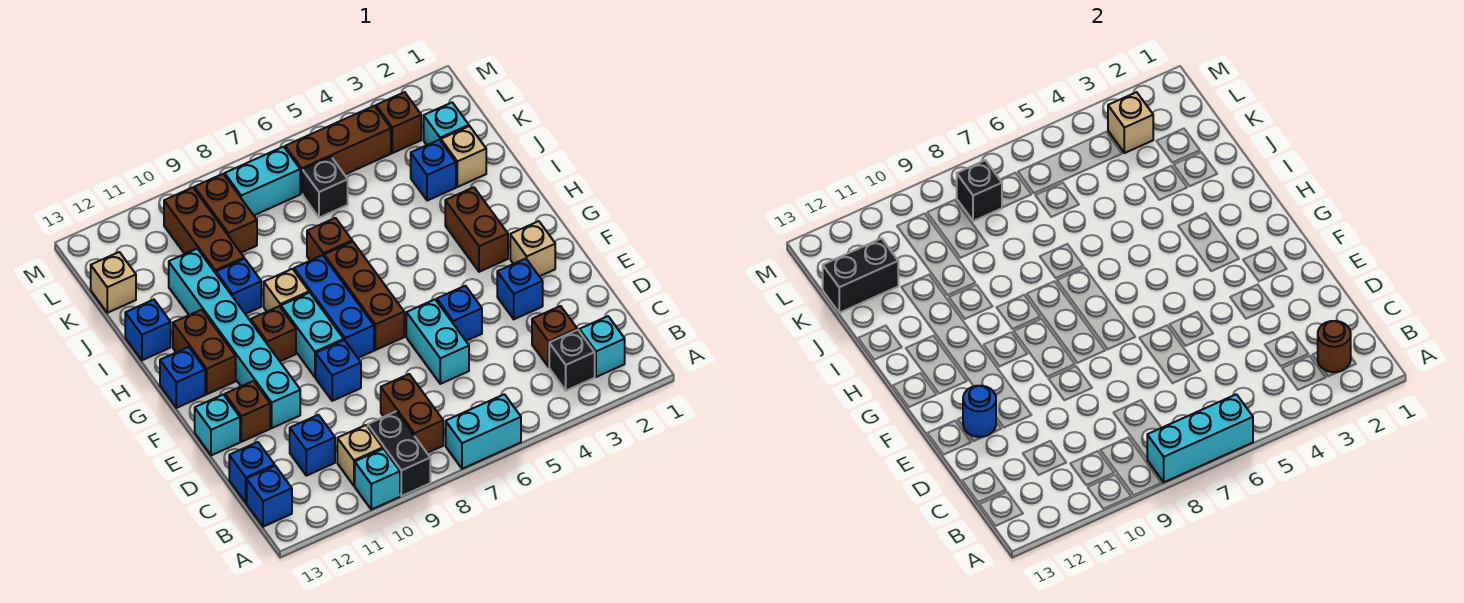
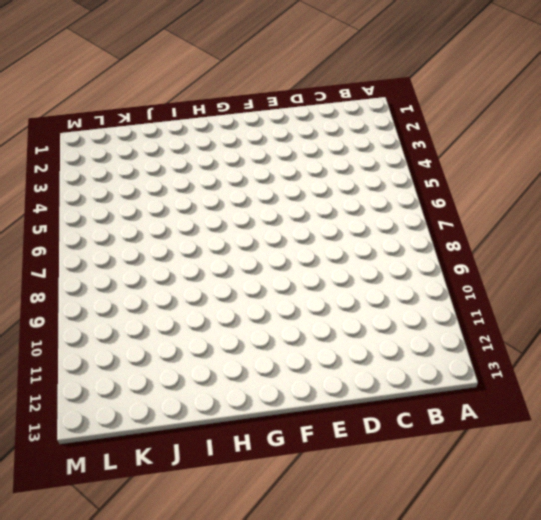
none -> cyan 1x2 brick [446,394,521,469]
none -> black 1x2 brick [368,411,430,496]
none -> cyan 1x1 brick [355,449,400,510]
none -> cyan 1x1 brick [579,316,625,377]

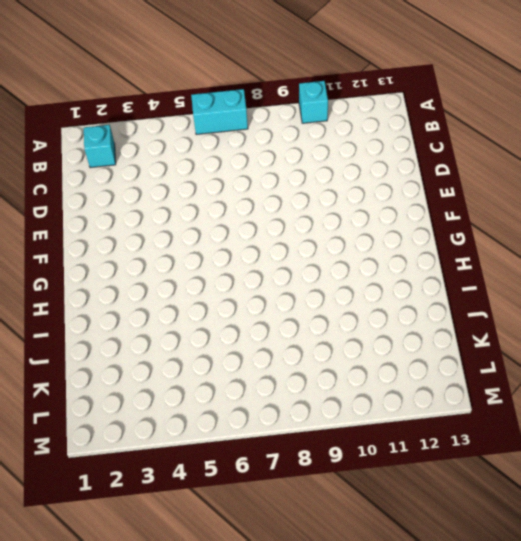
none -> black 1x2 brick [368,411,430,496]
none -> black 1x1 brick [549,330,595,390]
none -> brown 1x2 brick [381,374,443,453]
none -> tan 1x1 brick [337,425,383,486]

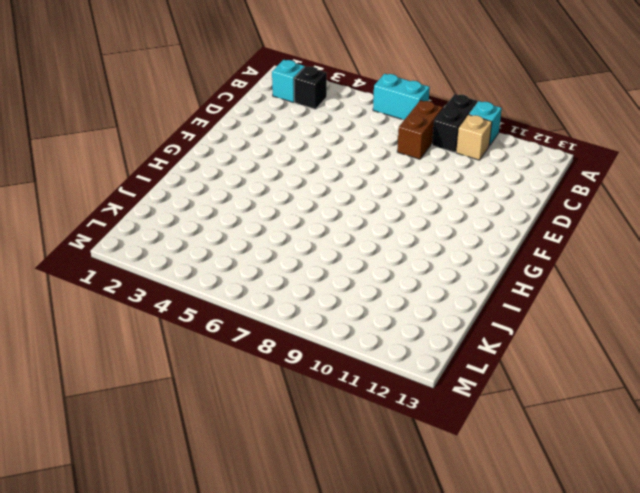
none -> blue 1x1 brick [247,466,292,527]
none -> brown 1x1 brick [532,306,577,367]
none -> blue 1x1 brick [290,415,335,476]
none -> blue 1x1 brick [229,442,275,503]

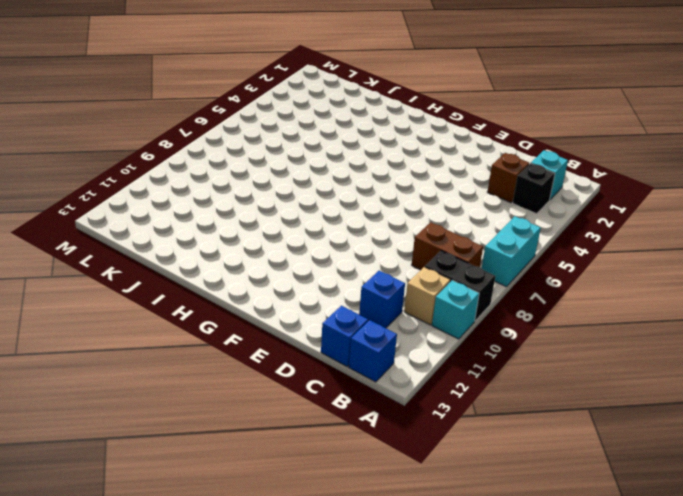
none -> cyan 1x2 brick [406,300,469,384]
none -> blue 1x1 brick [497,259,543,319]
none -> blue 1x1 brick [437,286,482,341]
none -> blue 1x1 brick [316,340,361,401]

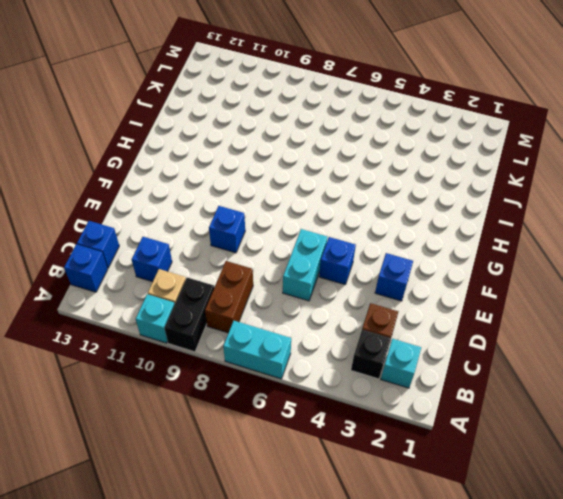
none -> cyan 1x6 brick [169,249,300,428]
none -> brown 1x1 brick [225,381,270,442]
none -> cyan 1x1 brick [195,395,240,455]
none -> tan 1x1 brick [510,221,555,276]

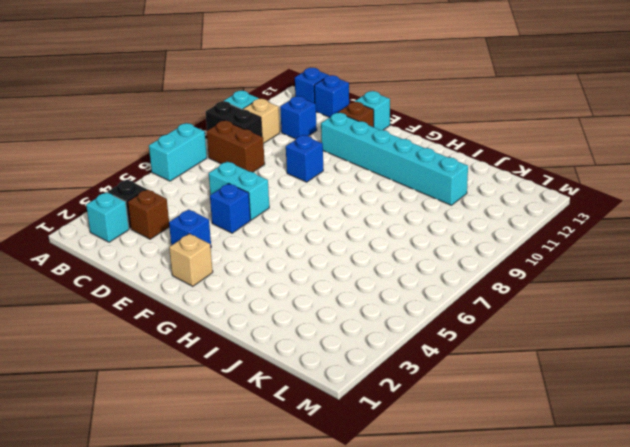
none -> brown 1x3 brick [324,242,404,350]
none -> blue 1x3 brick [294,255,374,358]
none -> cyan 1x2 brick [281,293,344,377]
none -> brown 1x2 brick [445,187,508,272]

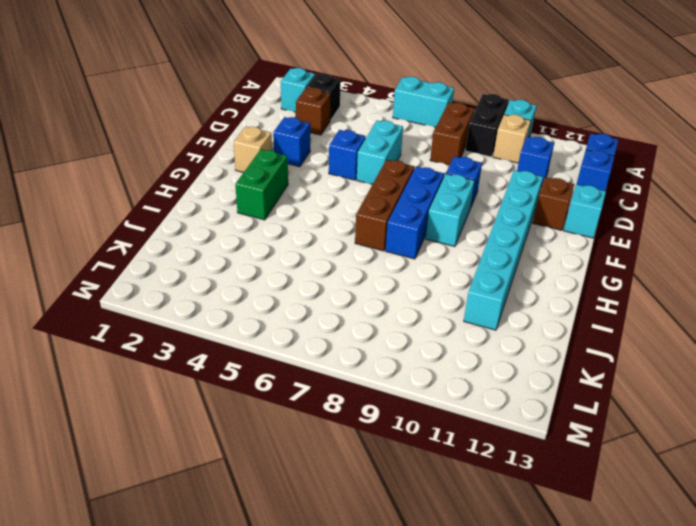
green 1x2 brick [235,149,288,220] -> brown 1x2 brick [445,187,508,272]
none -> brown 1x1 brick [251,306,296,361]
none -> brown 1x2 brick [173,310,236,394]
none -> blue 1x1 brick [160,347,205,408]
none -> tan 1x1 brick [264,269,309,311]

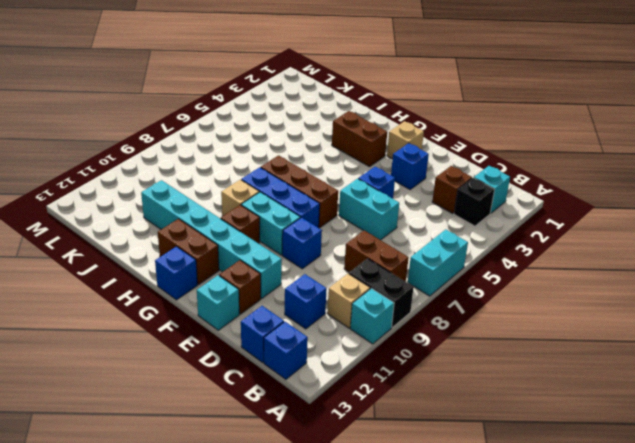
none -> brown 1x1 brick [307,218,352,261]
none -> blue 1x1 brick [216,259,261,314]
none -> blue 1x1 brick [125,300,171,360]
none -> tan 1x1 brick [441,126,486,187]

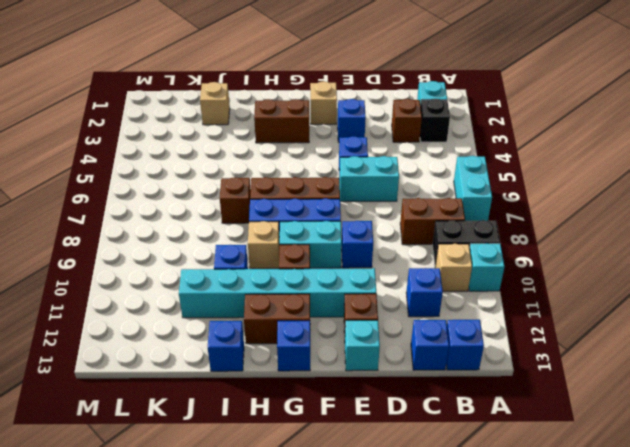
none -> blue 1x1 brick [411,140,456,201]
none -> brown 1x3 brick [164,187,244,273]
none -> cyan 1x1 brick [424,103,469,145]
none -> black 1x1 brick [303,157,348,218]

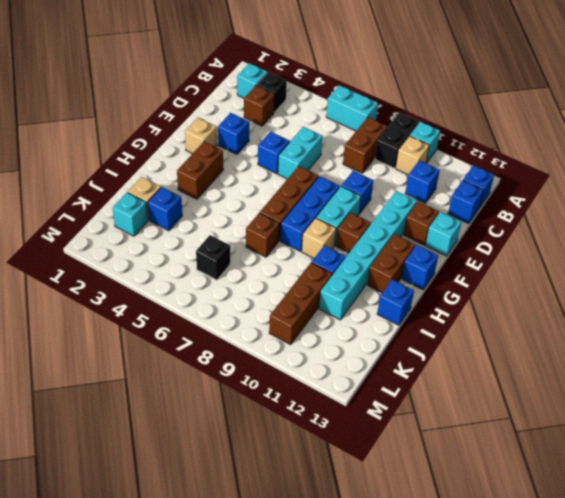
none -> brown 1x2 brick [194,174,257,253]
none -> tan 1x1 brick [91,252,136,313]
none -> brown 1x1 brick [376,92,421,153]
none -> brown 1x3 brick [285,106,391,194]

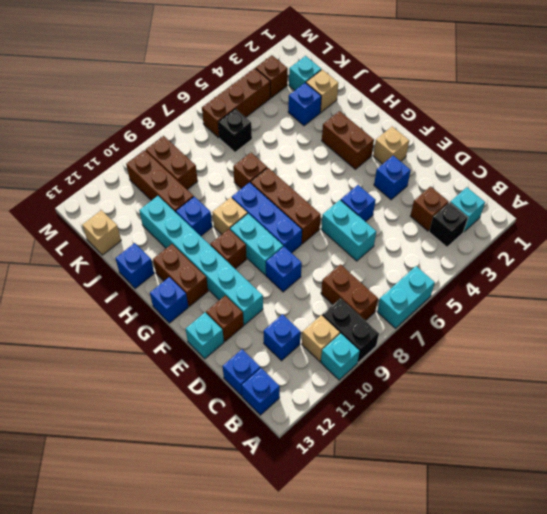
none -> cyan 1x2 brick [225,147,300,215]
none -> cyan 1x3 brick [1147,394,1253,482]
none -> brown 1x1 round brick [1318,321,1351,372]
none -> blue 1x1 round brick [963,386,996,437]

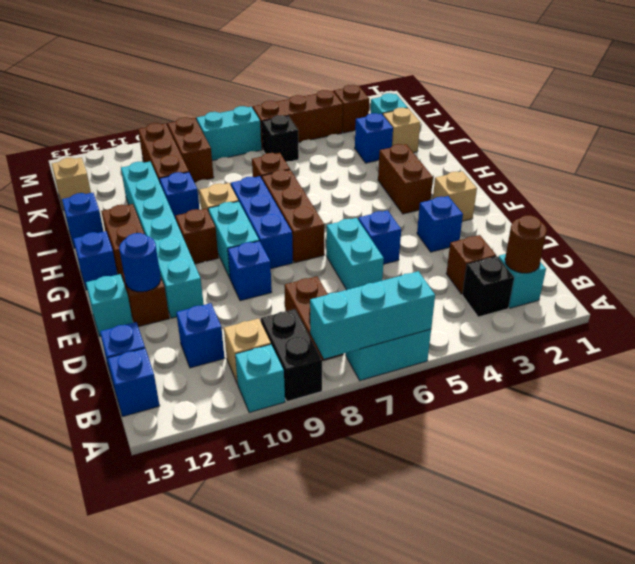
none -> black 1x2 brick [823,238,898,313]
none -> tan 1x1 brick [1108,92,1153,153]
none -> black 1x1 brick [957,160,1002,221]

